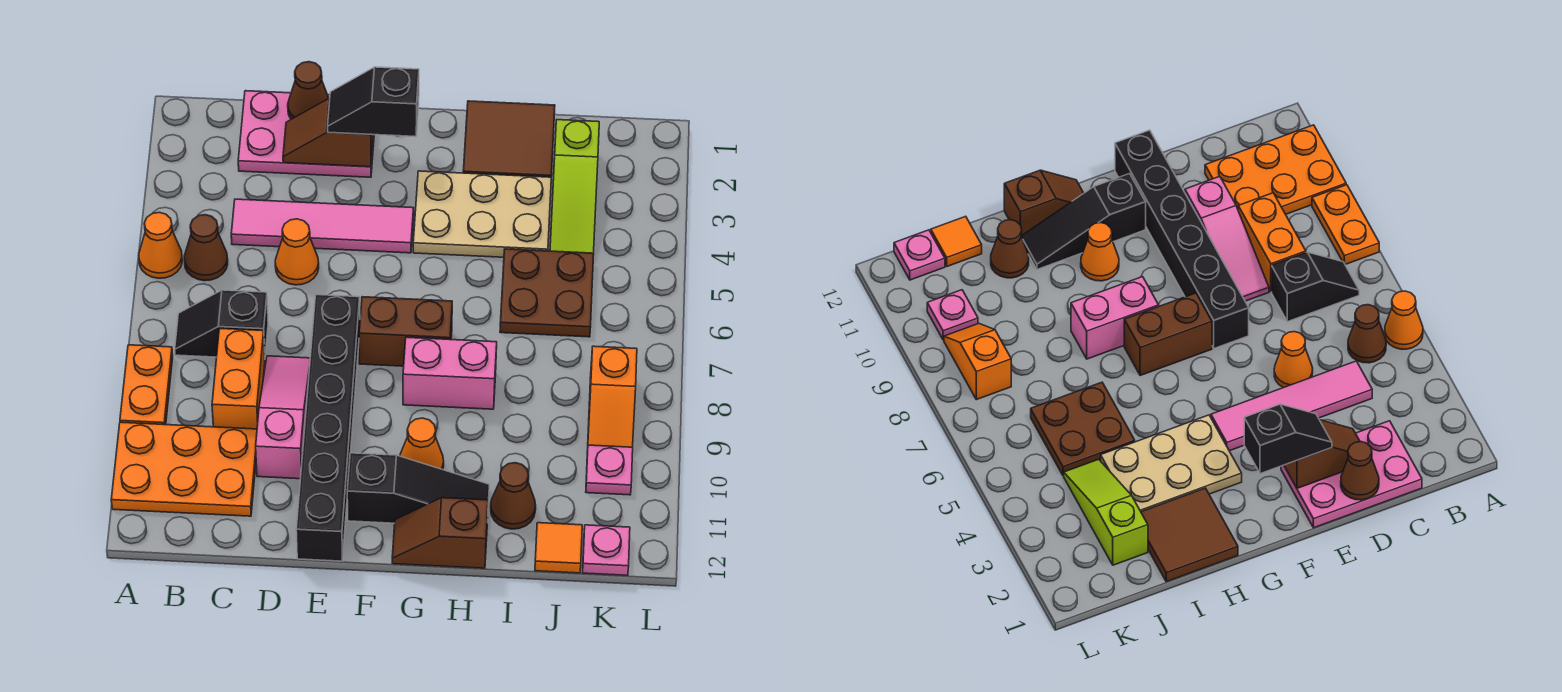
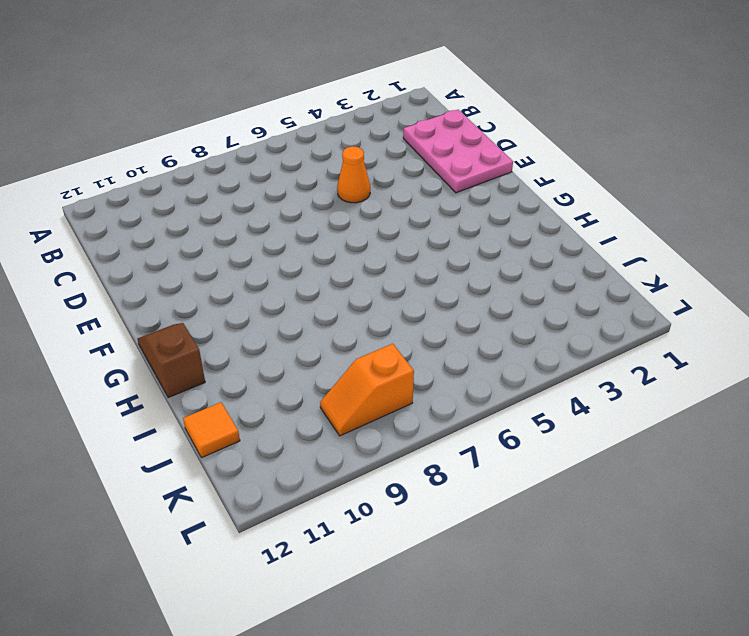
none -> orange 1x1 cone [139,212,182,278]
none -> orange 1x2 plate [120,345,173,425]
none -> orange 2x3 plate [111,422,257,516]

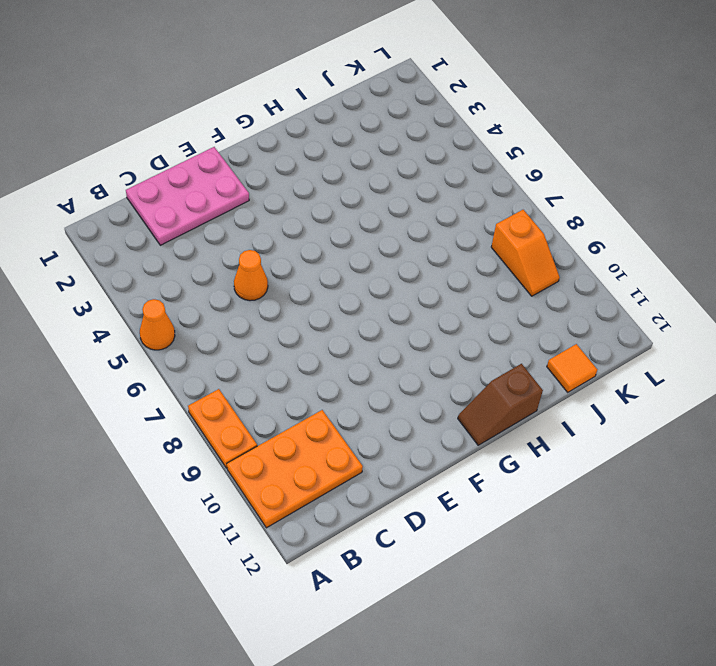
none -> brown 1x1 cone [184,215,228,281]
none -> black 1x2 slope [175,290,268,357]
none -> pink 1x4 tile [231,199,414,253]

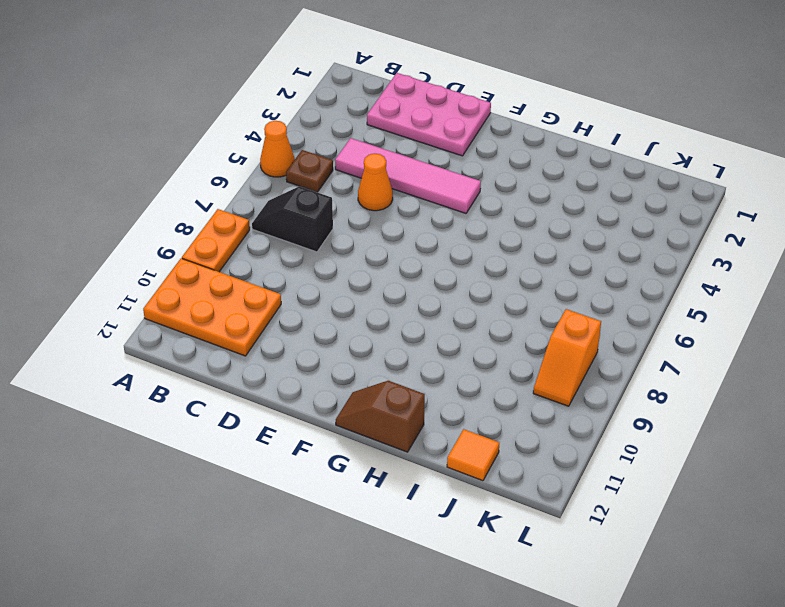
brown 1x1 plate [286,150,333,192] -> brown 1x1 cone [184,215,228,281]
none -> orange 1x2 brick [212,329,265,429]
none -> pink 1x3 slope [256,356,310,479]
none -> black 1x6 brick [296,295,360,561]

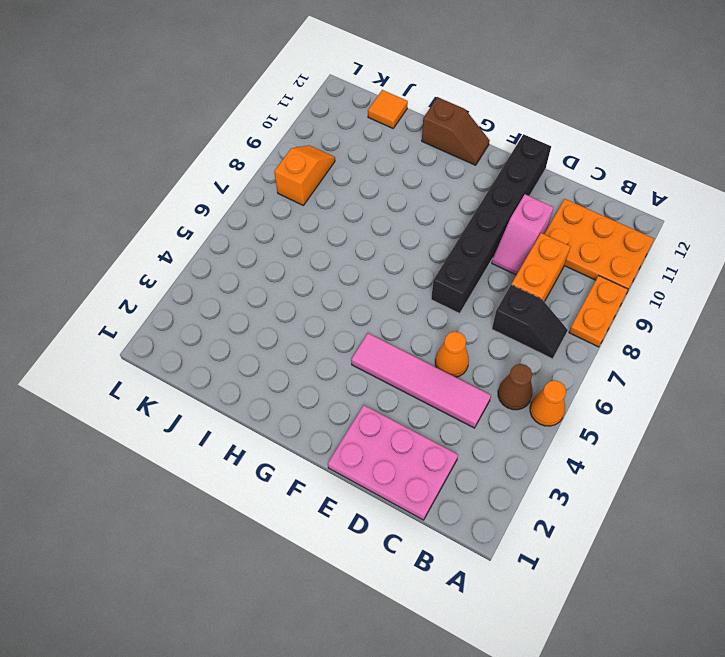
pink 1x2 slope [492,194,554,275] -> pink 1x3 slope [256,356,310,479]
none -> brown 1x2 brick [359,297,452,366]
none -> black 1x3 slope [347,453,489,523]
none -> tan 2x3 plate [413,171,551,257]

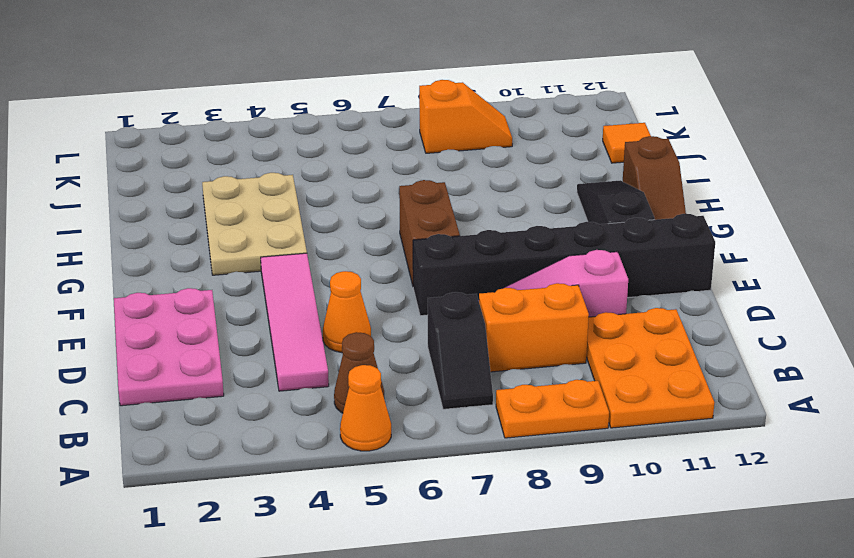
none -> pink 1x2 brick [403,337,497,409]
none -> orange 1x1 cone [400,418,444,470]
none -> brown 2x2 tile [463,101,555,177]

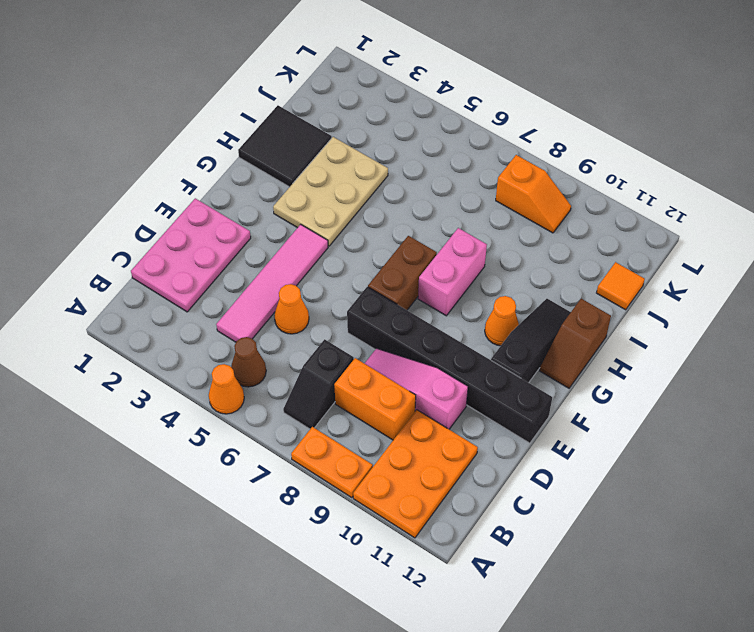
black 2x2 tile [238,106,332,187] -> brown 2x2 tile [463,101,555,177]
none -> brown 2x2 plate [500,249,594,337]
none -> brown 1x1 cone [491,463,536,529]
none -> lime 1x3 slope [550,120,599,253]

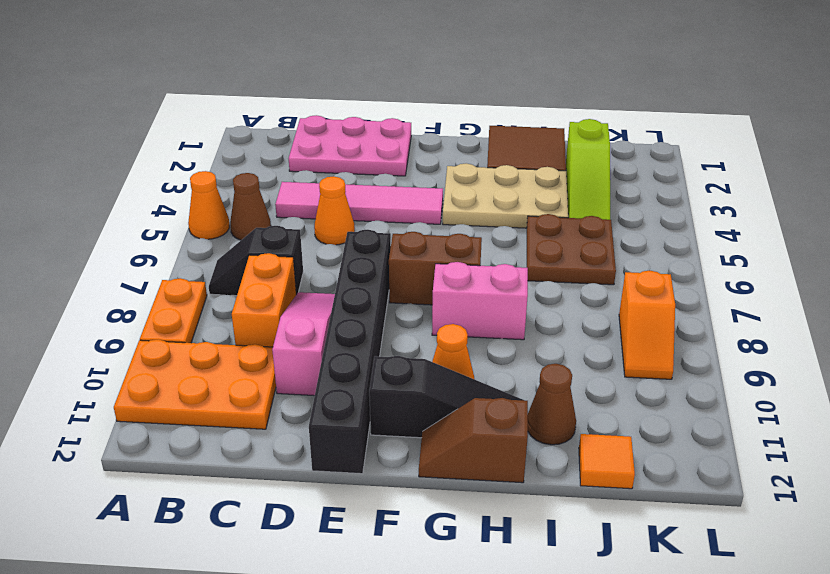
none -> pink 1x1 plate [586,445,633,495]
none -> pink 1x1 plate [583,525,630,575]
none -> brown 1x1 cone [288,62,329,119]

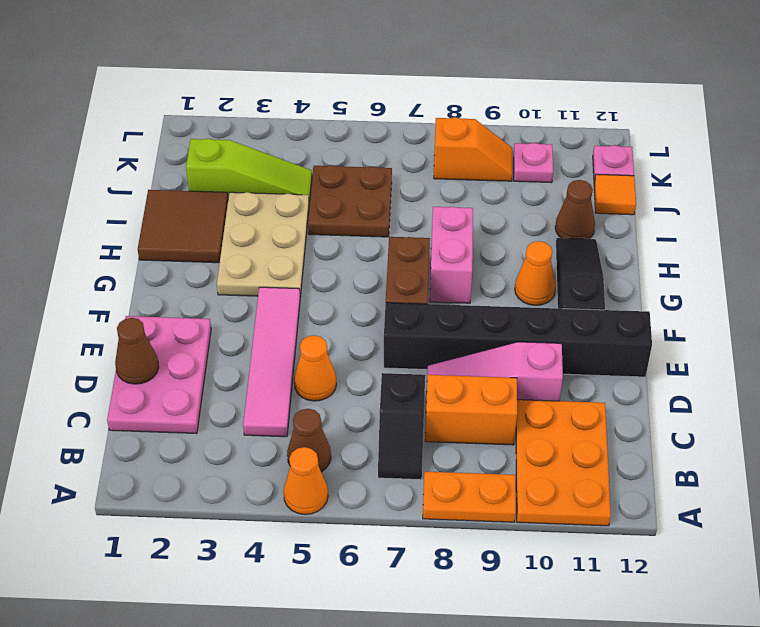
none -> brown 1x2 slope [392,498,488,568]
none -> brown 1x2 slope [283,98,373,167]
none -> black 1x2 slope [328,67,419,137]

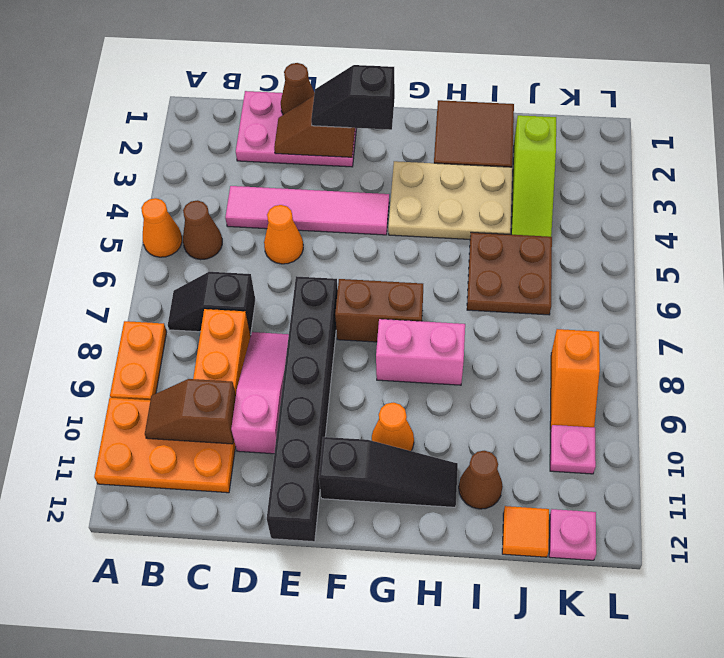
brown 1x2 slope [145,379,236,444] -> brown 1x2 slope moved to [392,498,488,568]

